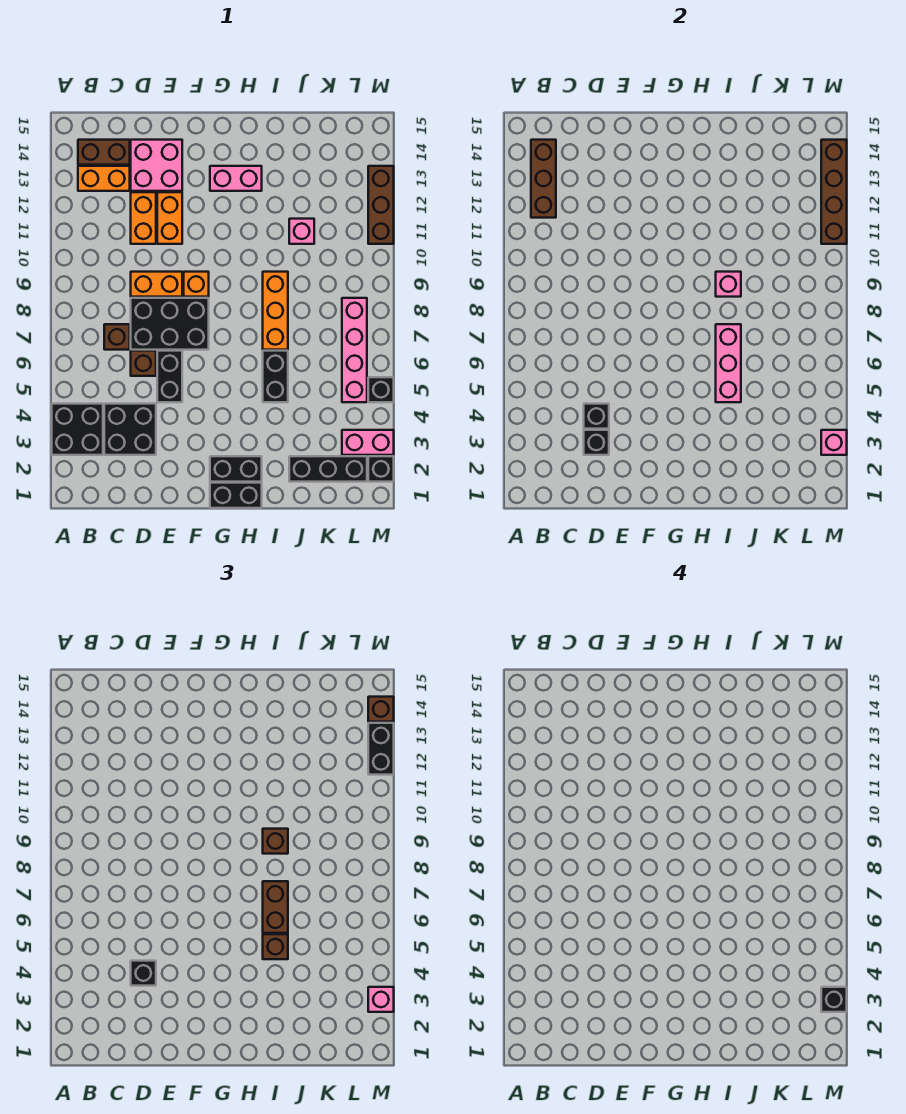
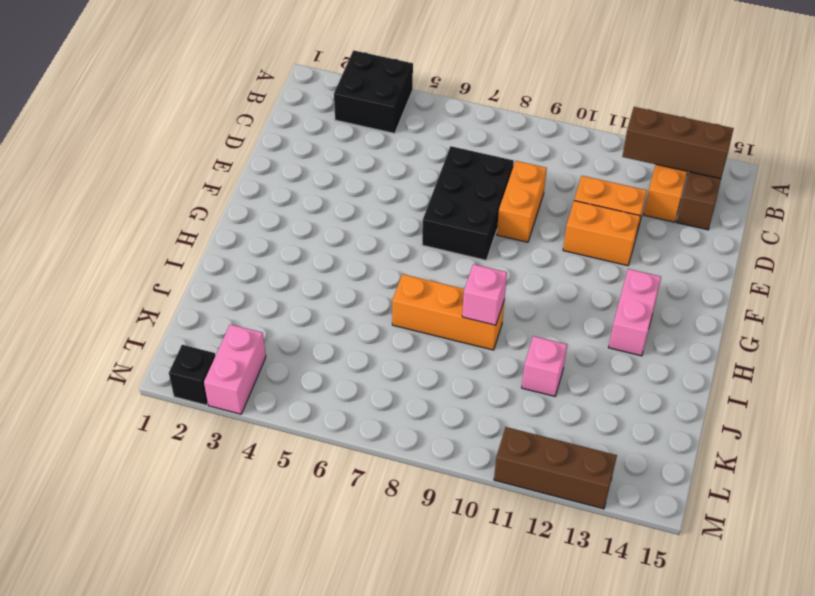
none -> black 2x2 brick [104,404,156,455]
none -> brown 1x1 brick [104,324,130,350]
none -> brown 1x1 brick [131,351,156,376]
none -> pink 2x2 brick [131,140,182,191]

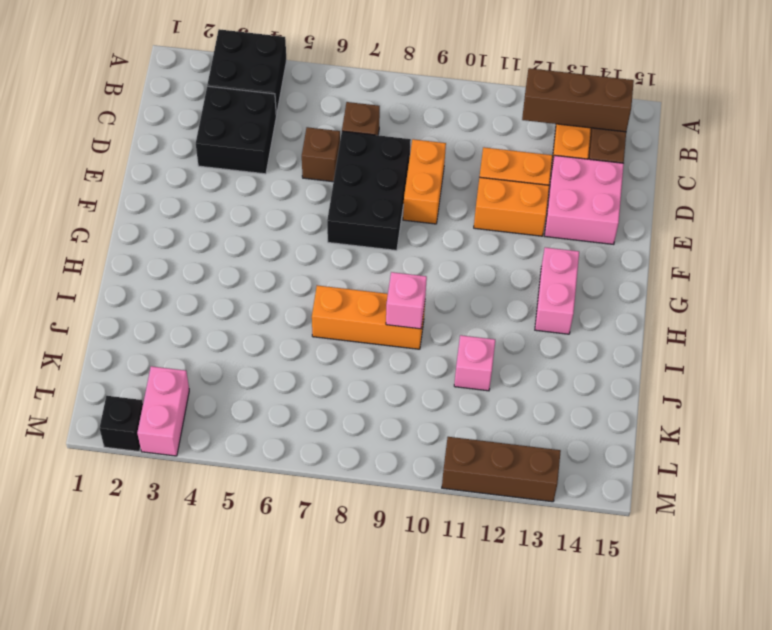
none -> black 1x2 brick [157,351,182,402]
none -> orange 1x1 brick [184,272,209,297]
none -> black 1x2 brick [210,483,262,508]
none -> black 1x2 brick [210,456,262,482]

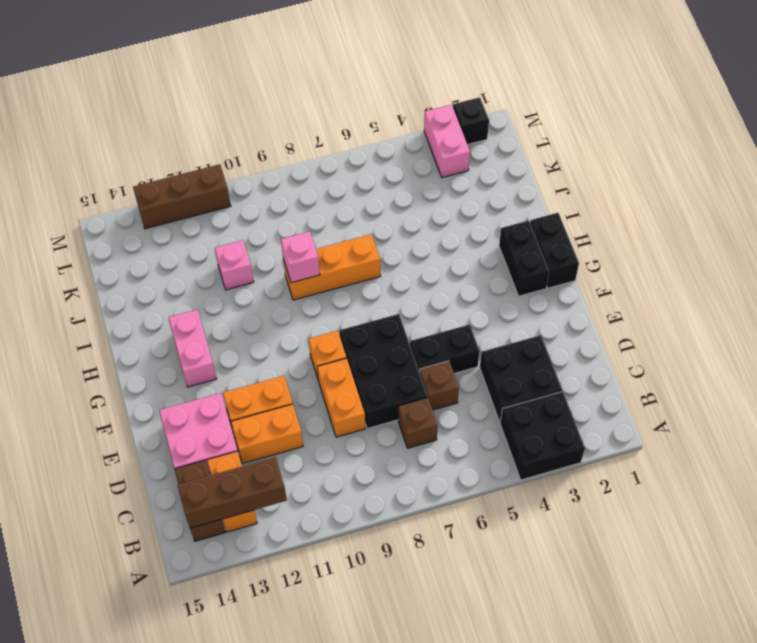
none -> black 1x2 brick [263,351,288,402]
none -> black 1x3 brick [289,456,367,482]
none -> pink 1x4 brick [342,298,367,402]
none -> black 1x1 brick [368,377,394,402]

